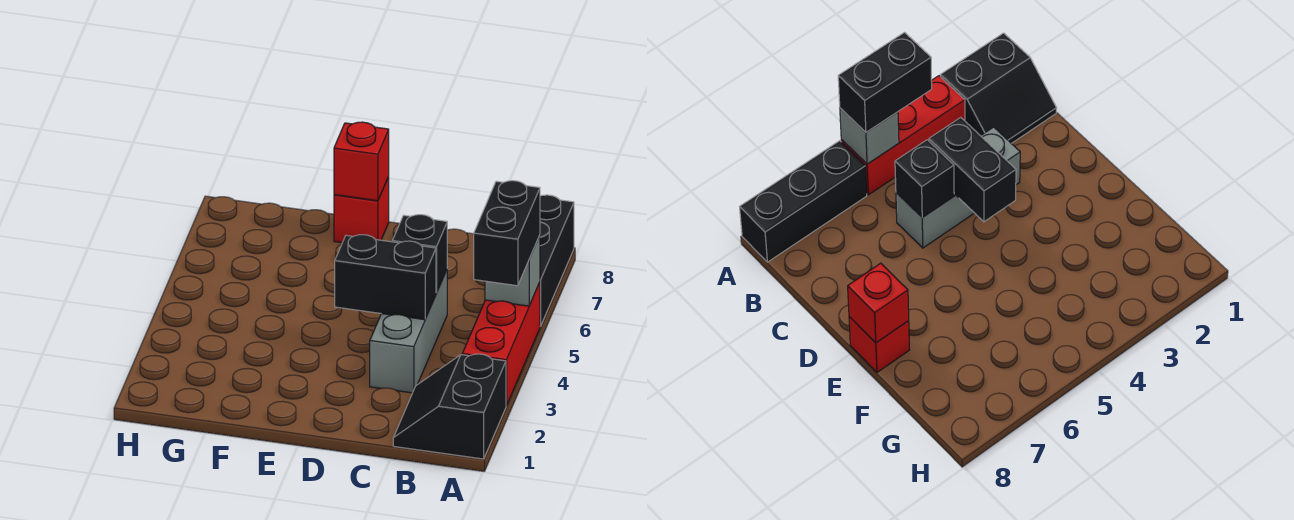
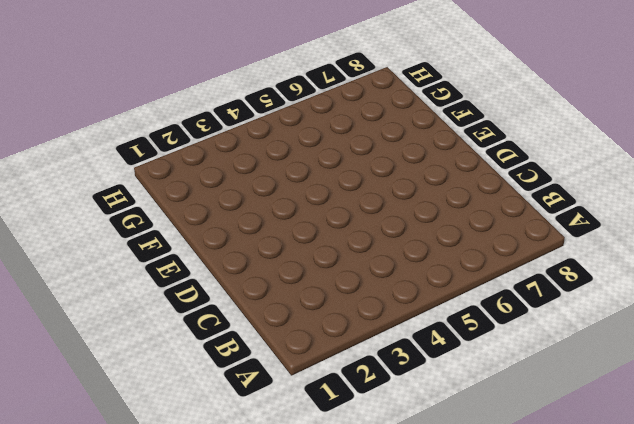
none -> black 2x2 slope [393,354,506,459]
none -> red 1x3 brick [462,282,540,406]

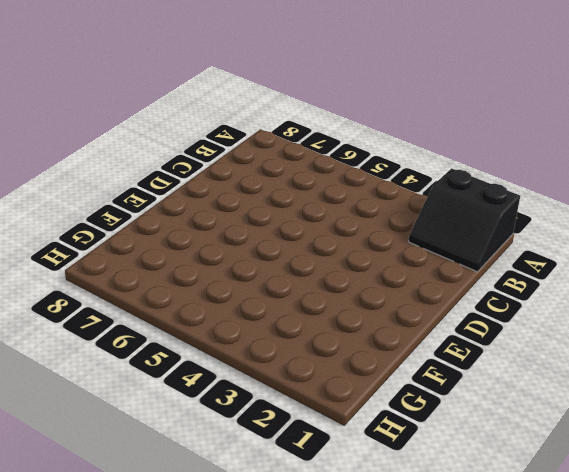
none -> red 1x3 brick [462,282,540,406]
none -> black 1x3 brick [540,195,574,326]

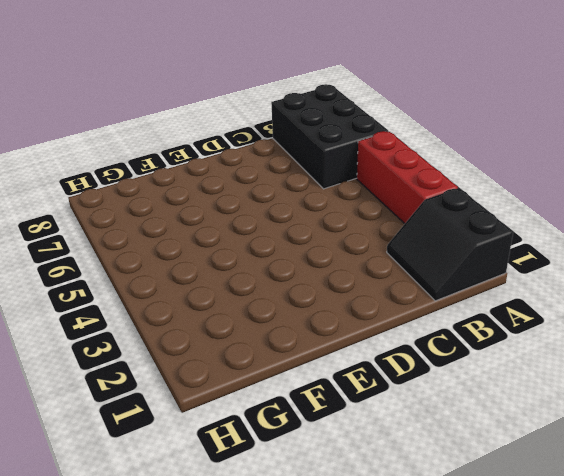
black 2x3 brick [271,84,388,189] -> black 1x3 brick [540,195,574,326]
none -> grey 1x3 brick [370,270,447,393]
none -> red 1x1 brick [334,177,389,243]

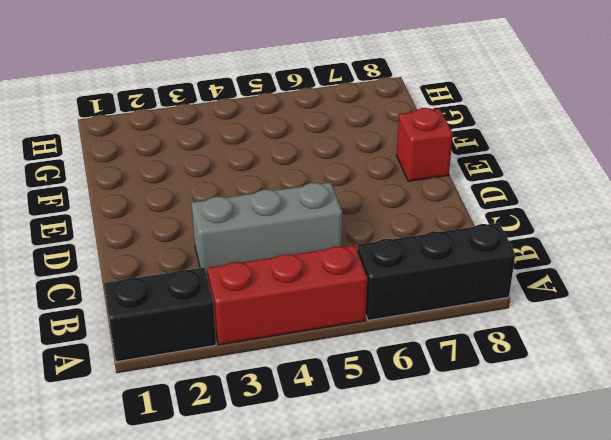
none -> grey 1x1 brick [485,235,540,306]
none -> black 1x2 brick [335,235,436,320]

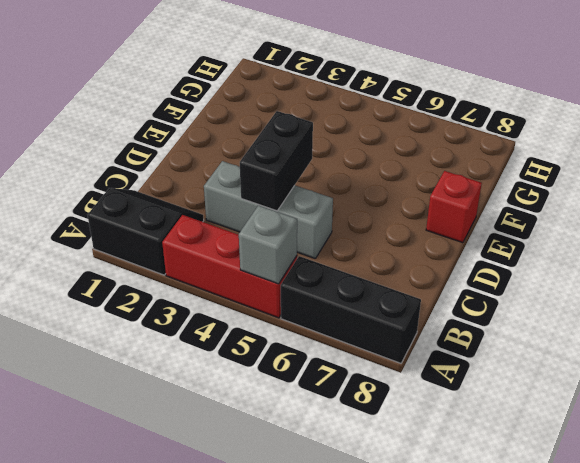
none -> black 1x1 brick [392,215,447,293]
none -> red 1x1 brick [334,122,389,201]

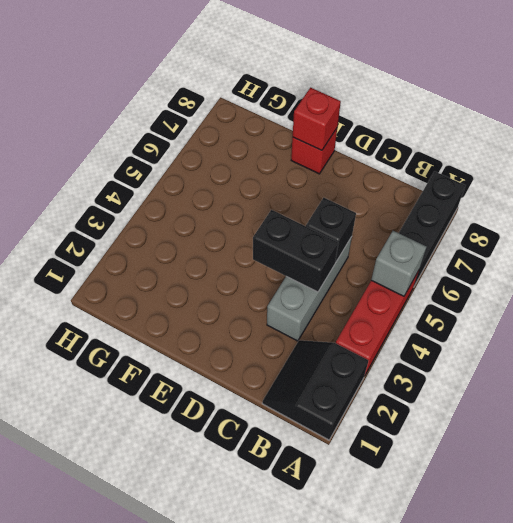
none -> black 1x2 brick [474,181,540,286]

